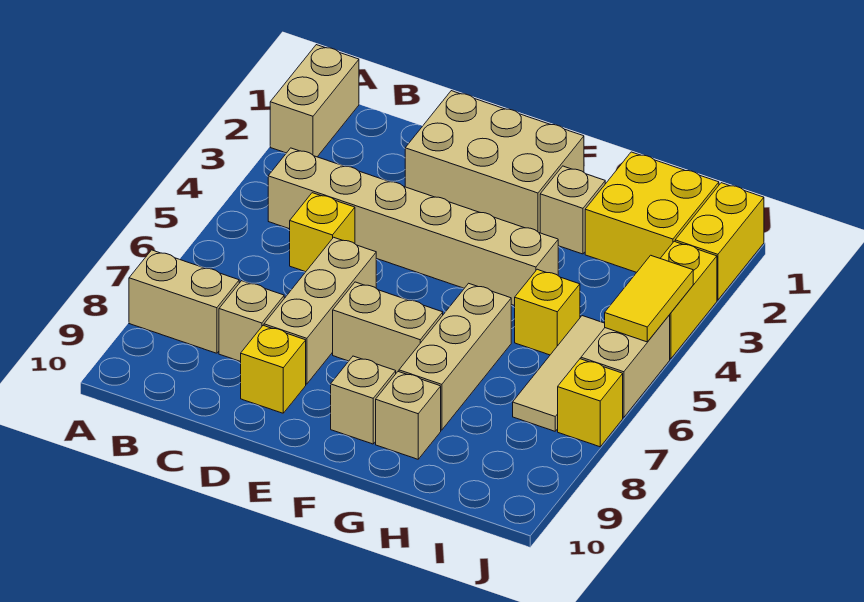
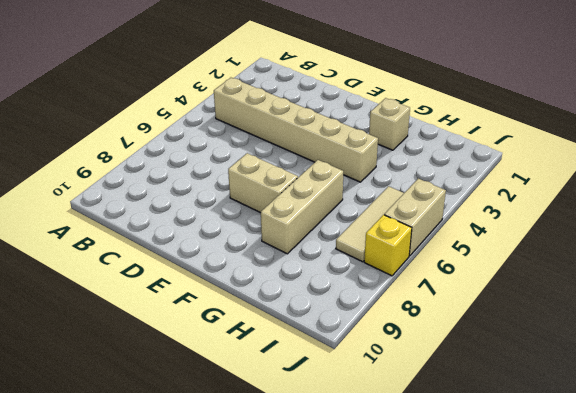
none -> tan 1x2 brick [270,45,359,157]
none -> tan 1x2 brick [129,250,239,353]
none -> yellow 1x1 brick [290,193,355,272]

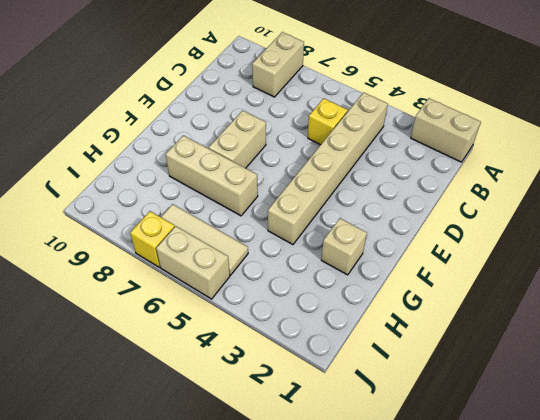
none -> tan 1x1 brick [219,281,284,362]
none -> tan 2x3 brick [405,91,584,233]
none -> tan 1x3 brick [264,237,376,384]

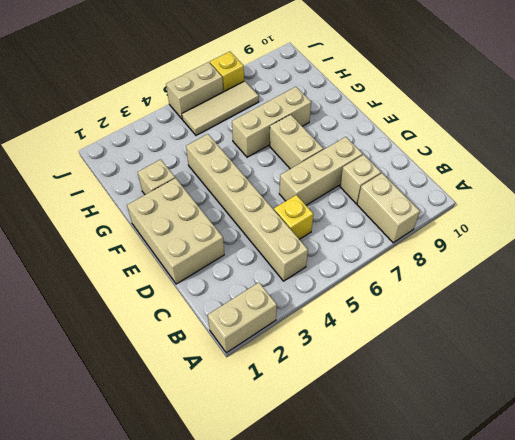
none -> yellow 1x1 brick [241,325,306,413]
none -> tan 1x1 brick [331,356,396,444]
none -> tan 1x1 brick [376,372,441,459]

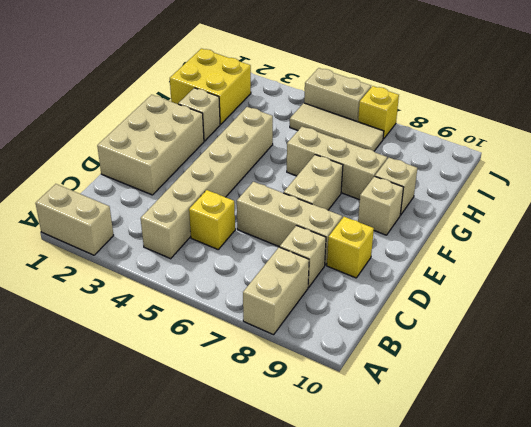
none -> yellow 1x1 brick [515,269,580,355]
none -> yellow 1x2 brick [675,183,764,300]
none -> yellow 1x2 brick [660,241,717,359]

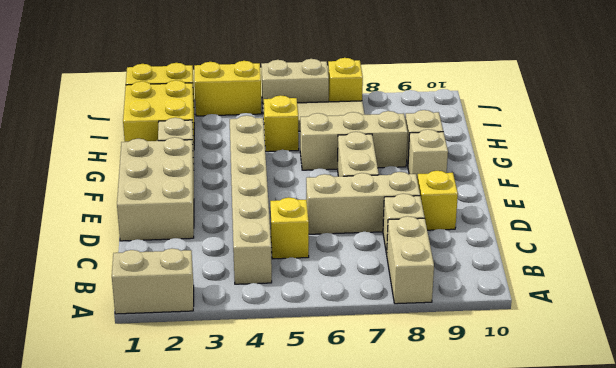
none -> yellow 1x2 tile [605,255,693,342]

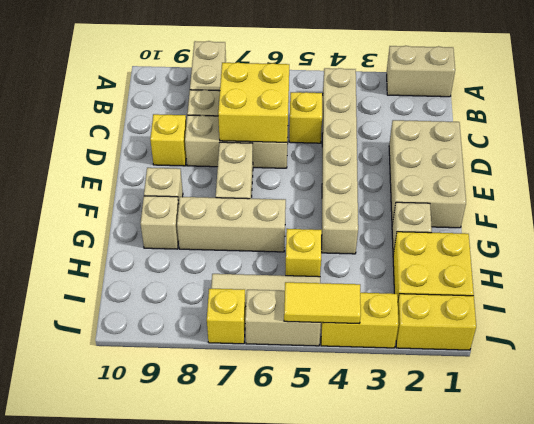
yellow 2x2 brick [218,62,289,142] -> none

